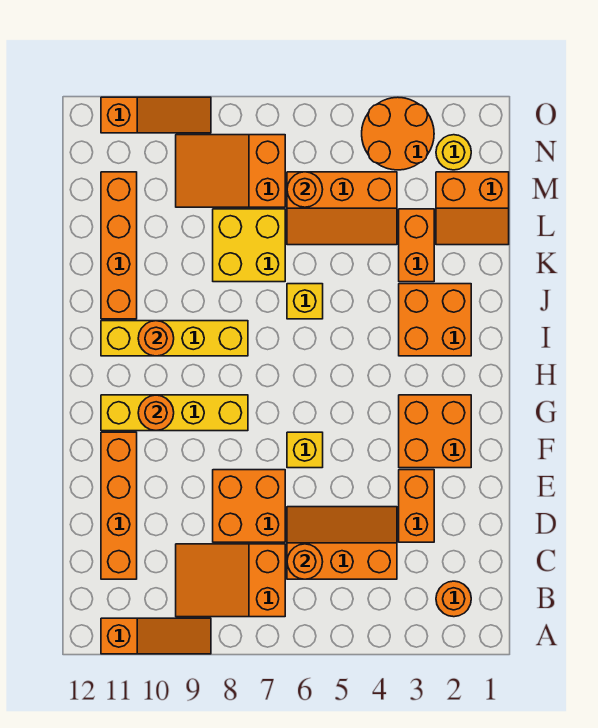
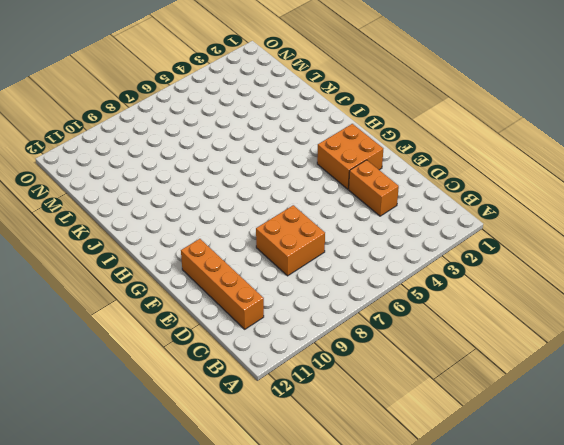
none -> orange 1x3 slope [101,618,211,654]
none -> orange 1x1 round brick [436,581,471,617]
none -> orange 2x3 slope [176,544,285,617]

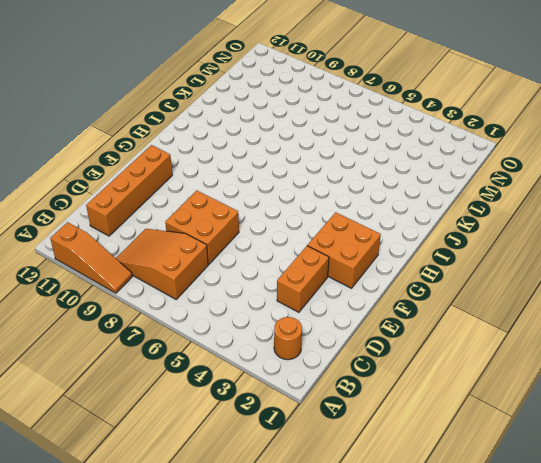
none -> orange 2x3 slope [287,507,397,579]
none -> yellow 1x1 brick [287,432,323,468]
none -> yellow 1x4 brick [101,395,248,431]

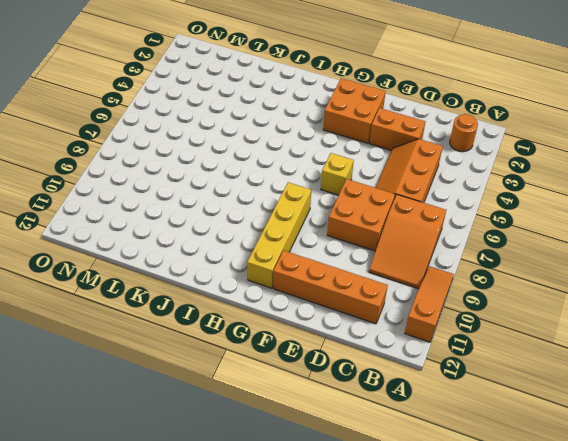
none -> orange 2x2 brick [399,284,471,356]
none -> yellow 1x4 brick [101,321,248,356]
none -> yellow 1x1 brick [287,284,323,319]

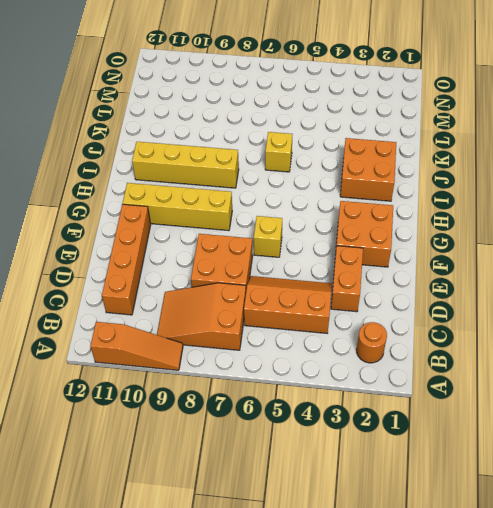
none -> orange 1x4 brick [101,172,137,319]
none -> orange 1x2 brick [399,209,434,282]
none -> yellow 2x2 brick [213,209,285,282]

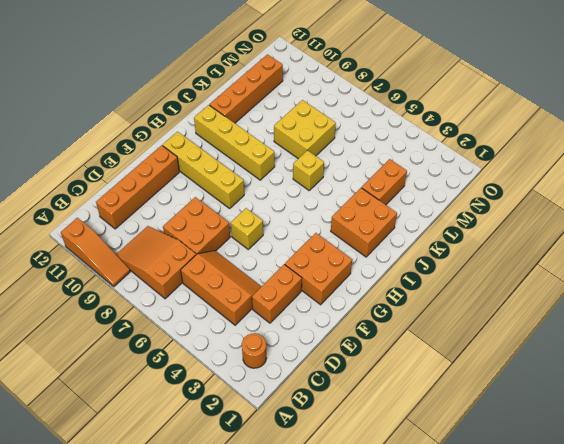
none -> orange 2x2 slope [436,172,509,245]
none -> orange 2x3 slope [287,172,397,245]
none -> orange 2x3 slope [176,135,285,207]

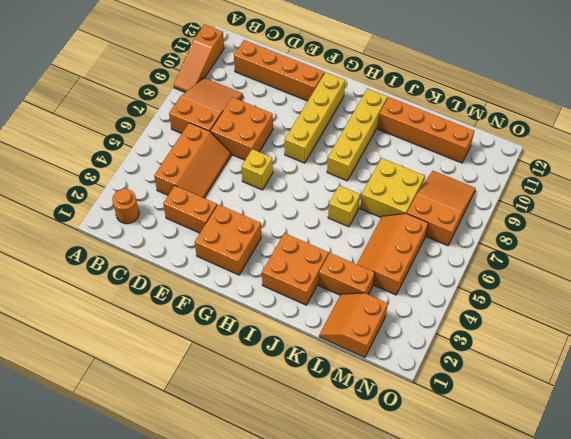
none -> yellow 1x1 round brick [436,135,471,170]
none -> orange 2x2 round brick [362,97,434,170]
none -> orange 1x3 slope [101,97,211,133]

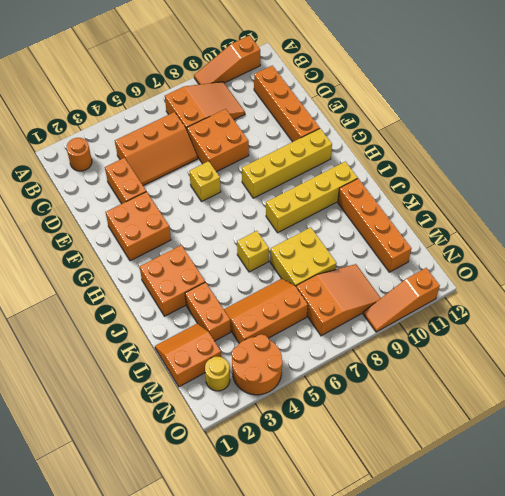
none -> orange 1x1 round brick [287,544,323,579]
none -> orange 1x1 round brick [138,395,174,431]
none -> orange 1x1 round brick [138,321,174,356]

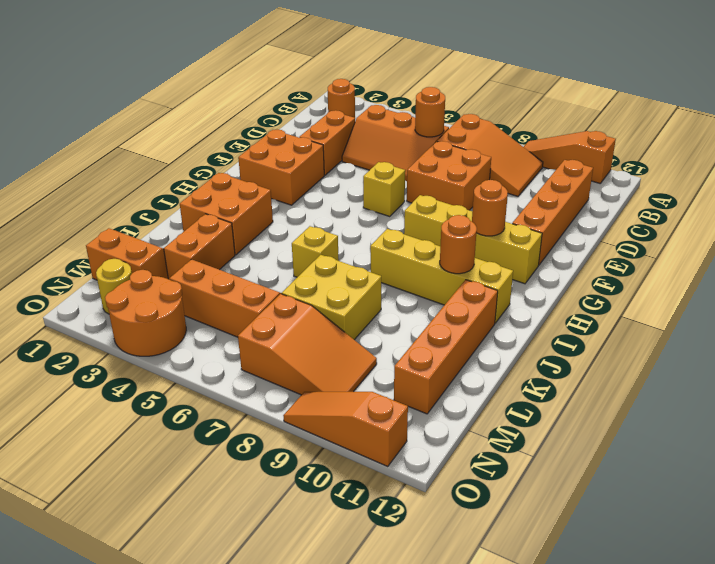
none -> orange 1x1 round brick [287,172,323,207]

